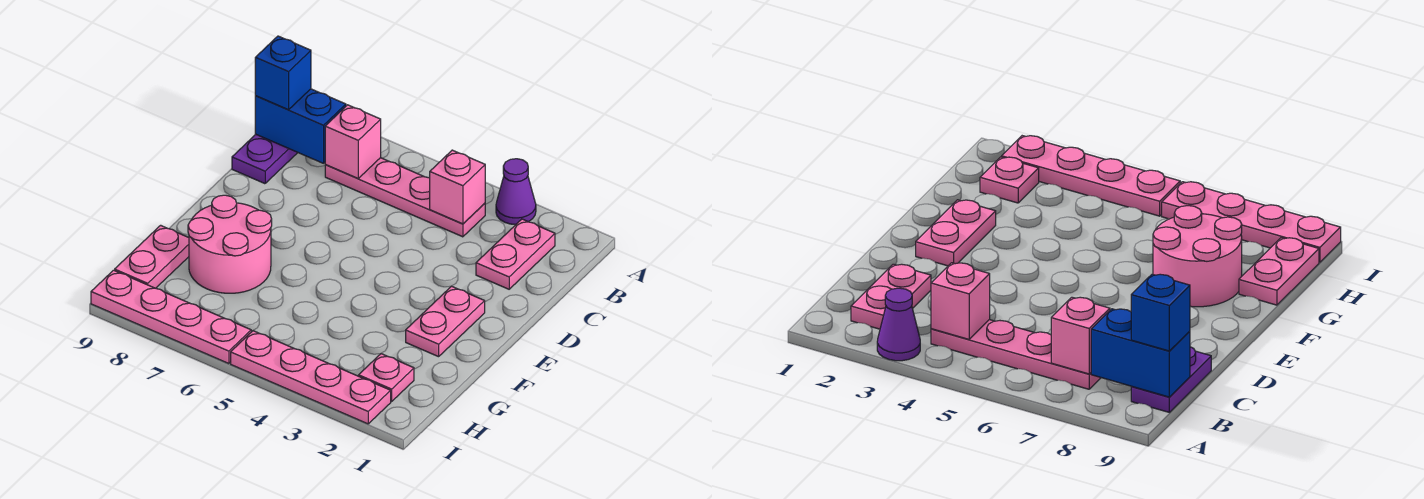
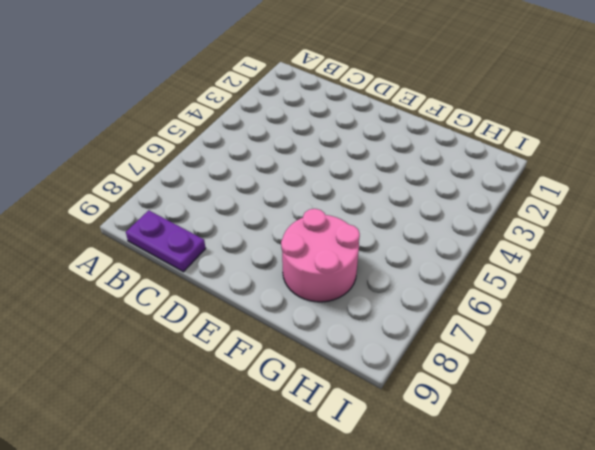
none -> purple 1x1 cone [496,159,536,225]
none -> pink 1x2 plate [476,219,555,289]
none -> pink 1x4 plate [325,158,485,237]

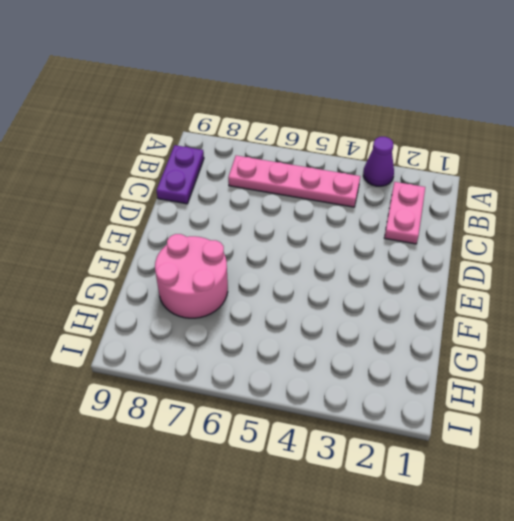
none -> pink 1x2 plate [406,286,485,357]
none -> pink 1x2 plate [115,225,189,288]
none -> pink 1x1 plate [359,354,414,401]

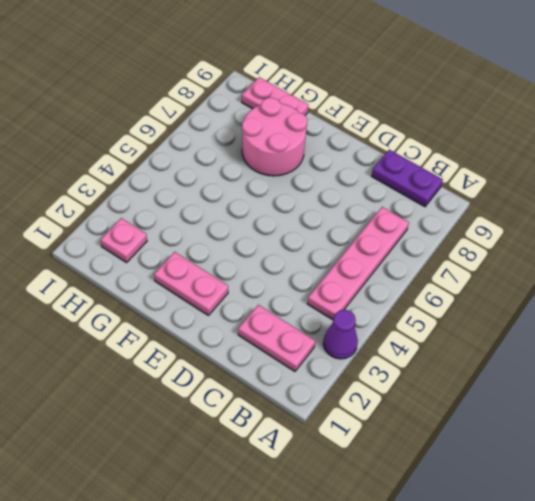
none -> pink 1x4 plate [231,331,391,424]
none -> pink 1x4 plate [91,270,251,364]
none -> pink 1x1 brick [430,150,485,224]

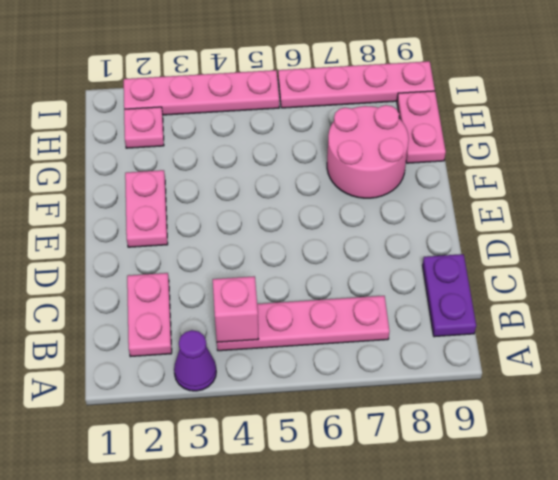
none -> pink 1x1 brick [325,105,381,178]
none -> blue 1x2 brick [255,89,346,163]
none -> blue 1x1 brick [255,36,311,110]

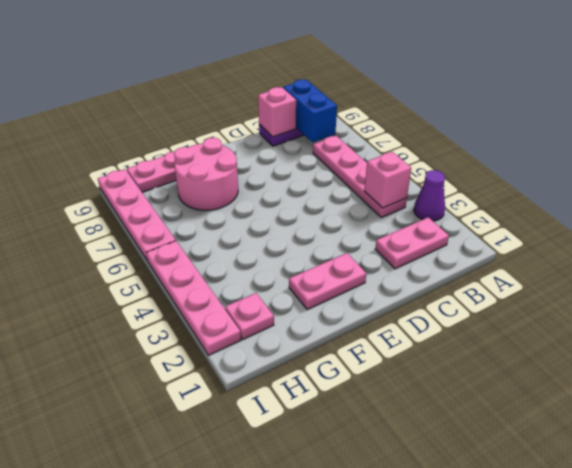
pink 1x1 brick [258,87,296,137] -> pink 1x1 brick moved to [325,105,381,178]
none -> blue 1x1 brick [255,36,311,110]

